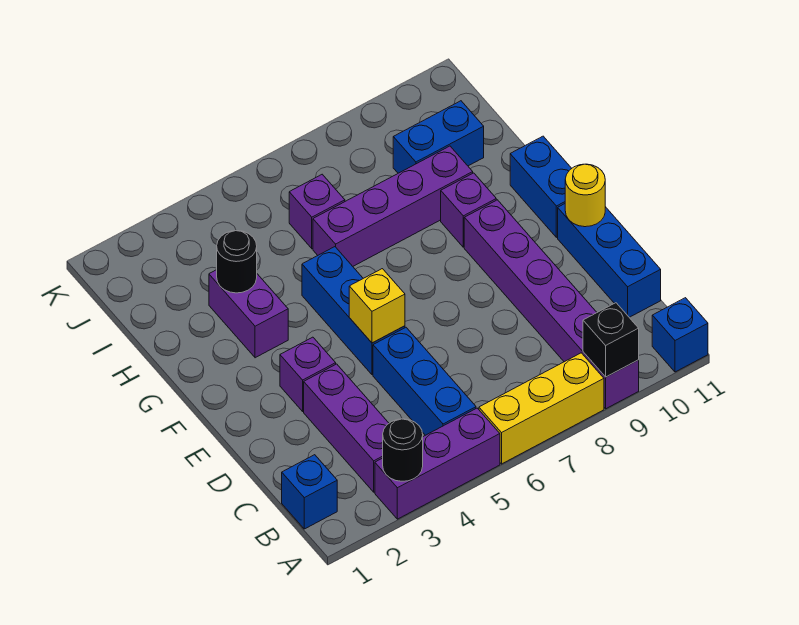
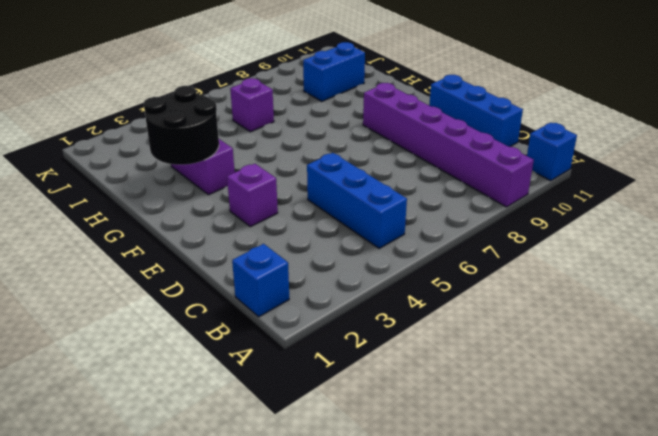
black 2x2 round brick [144,86,219,165] -> black 1x1 round brick [217,231,257,293]
none -> purple 1x3 brick [375,408,500,519]
none -> yellow 1x3 brick [479,353,604,464]
none -> purple 1x3 brick [304,364,389,492]

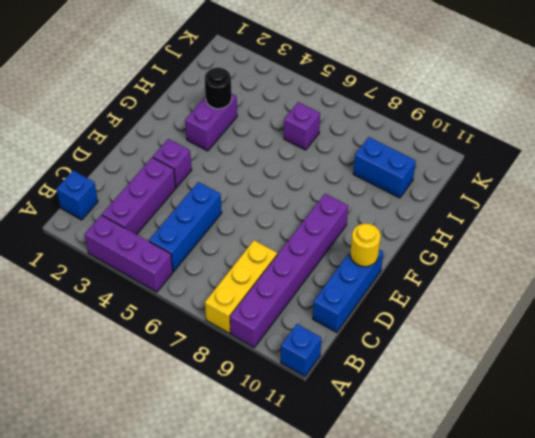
yellow 1x3 brick [205,240,277,333] -> yellow 1x3 brick turned to [479,353,604,464]
none -> blue 1x3 brick [302,247,405,375]
none -> blue 1x2 brick [510,136,572,237]
none -> purple 1x1 brick [441,173,496,247]

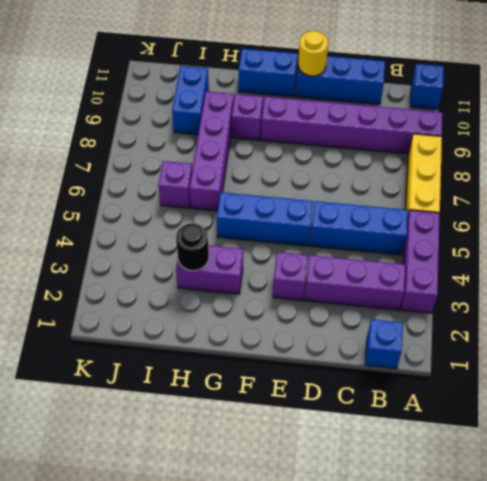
none -> black 1x1 round brick [383,419,423,481]
none -> black 1x1 brick [583,303,639,377]
none -> yellow 1x1 brick [349,269,405,343]

